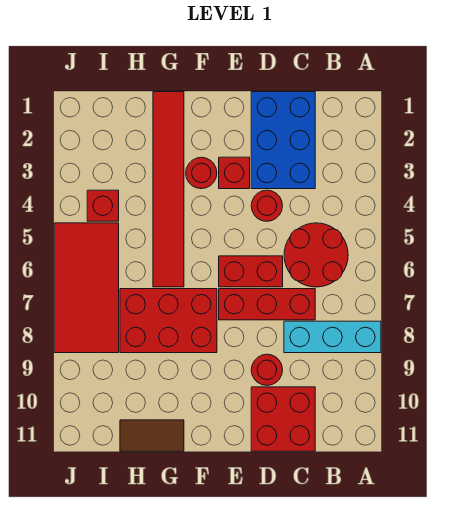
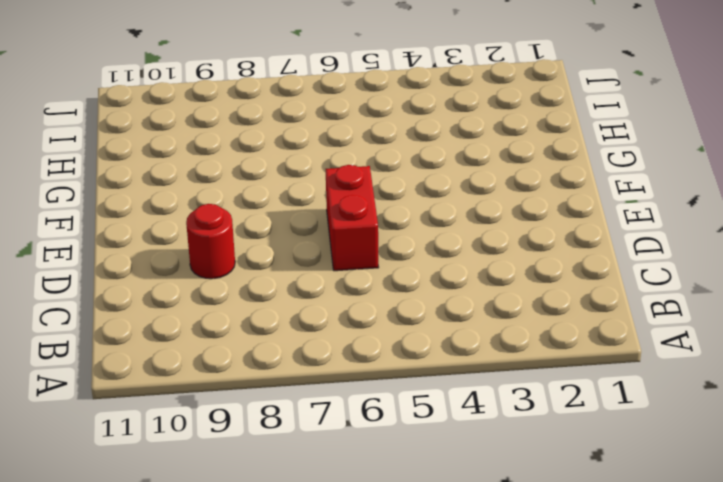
none -> cyan 1x3 brick [284,321,381,353]
none -> red 2x2 round brick [284,223,348,287]
none -> blue 2x3 brick [251,92,315,189]

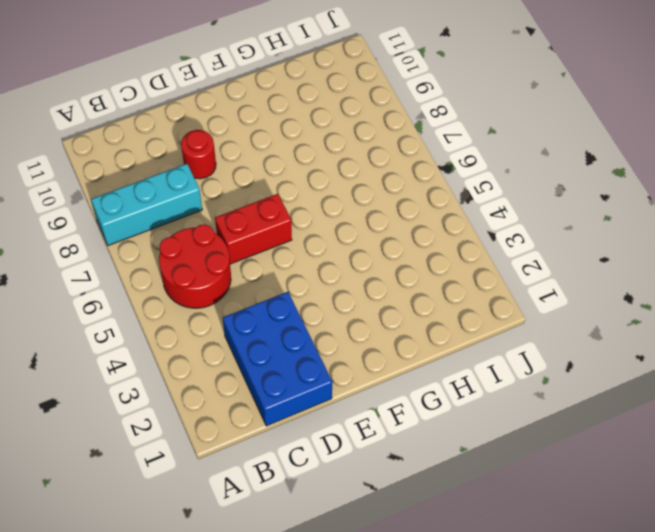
none -> red 1x3 brick [219,289,315,320]
none -> red 2x2 brick [251,387,315,451]
none -> red 1x1 round brick [251,190,283,221]

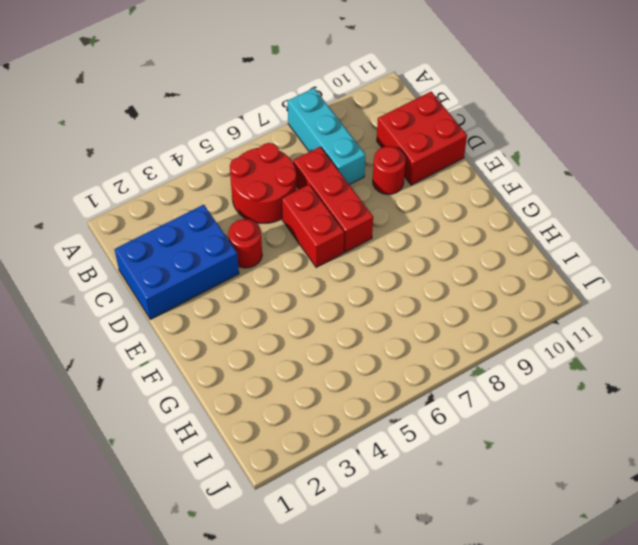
none -> red 1x1 brick [219,157,250,189]
none -> red 1x1 round brick [186,157,217,189]
none -> red 2x3 brick [120,289,217,353]

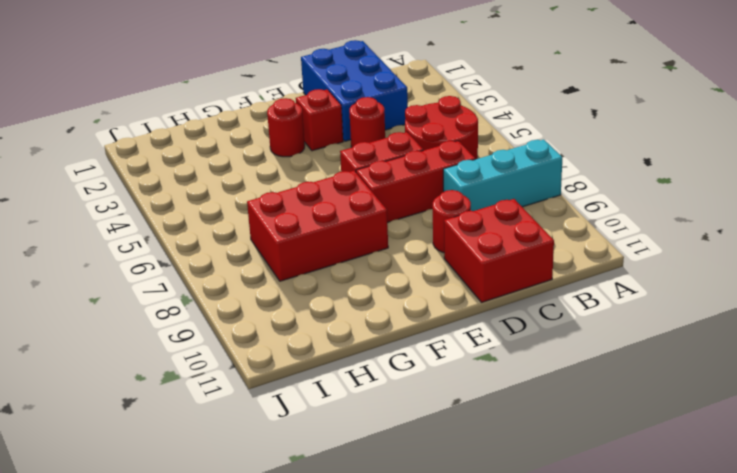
none -> red 1x6 tile [153,92,184,287]
none -> brown 1x2 tile [120,420,184,451]
none -> red 1x1 brick [87,190,119,221]

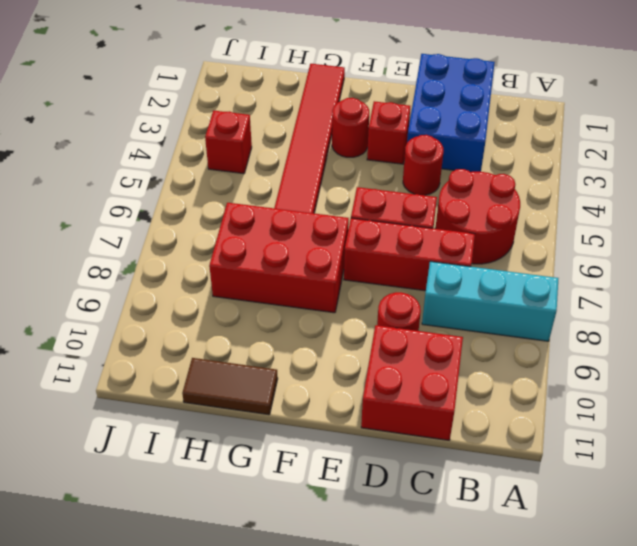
none -> red 2x4 tile [54,223,119,353]

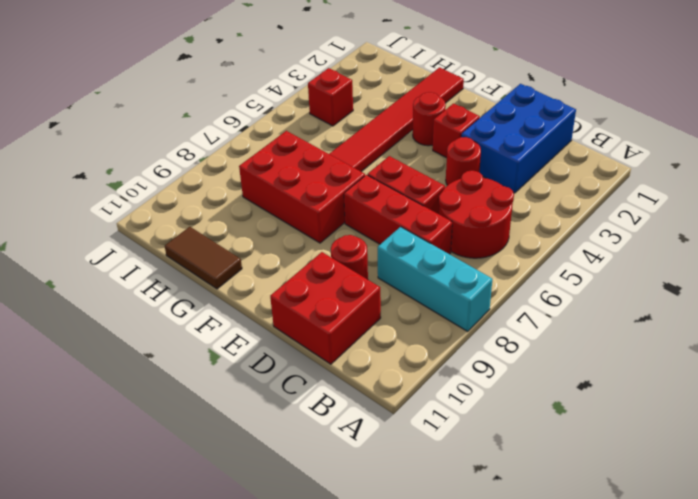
none -> red 2x4 tile [54,223,119,353]

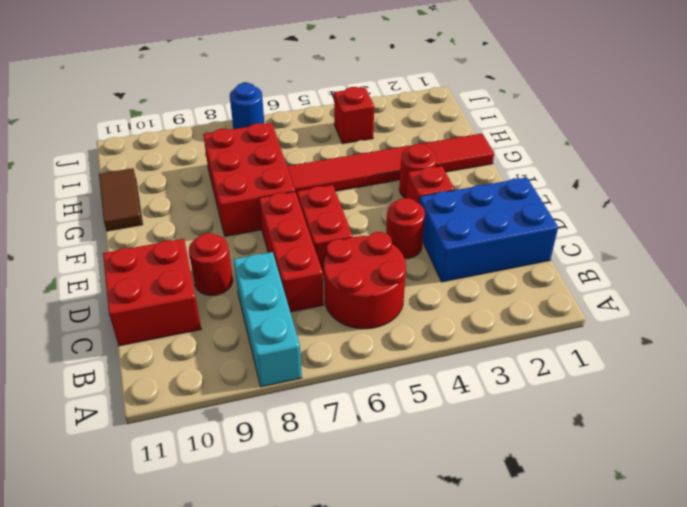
blue 1x1 round brick [230,83,264,129] -> red 2x4 tile [54,223,119,353]

